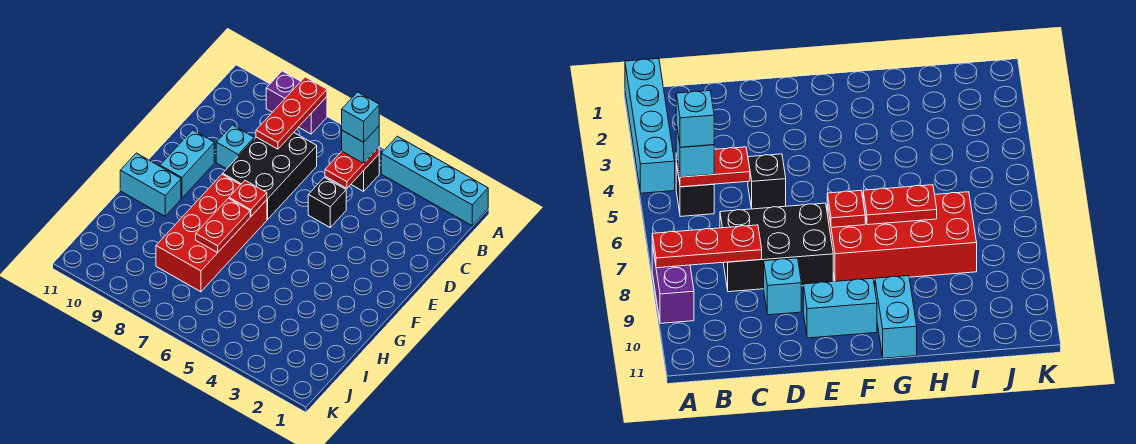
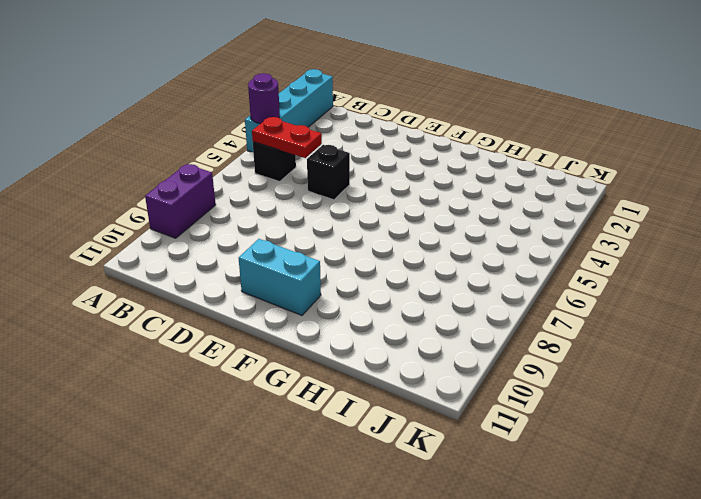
purple 1x1 round brick [248,73,280,124] -> none
none -> black 2x3 brick [223,133,317,219]
none -> cyan 1x1 brick [216,125,254,169]
none -> red 2x4 brick [156,174,267,292]

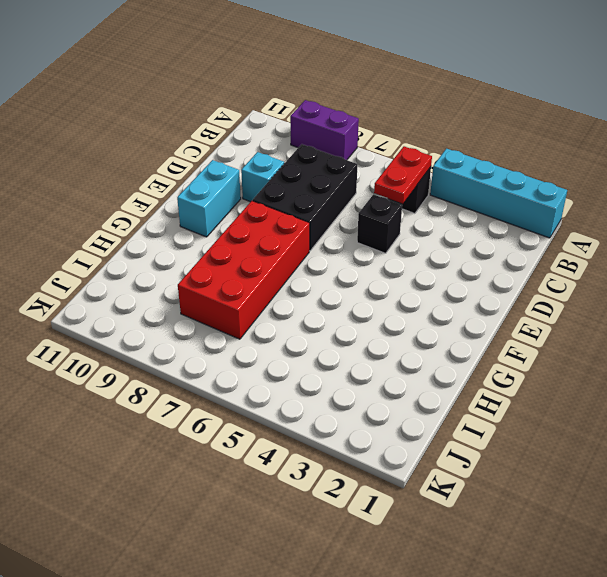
none -> cyan 1x2 brick [120,153,181,216]
none -> red 1x3 plate [256,77,327,149]
none -> red 1x1 plate [229,180,267,216]

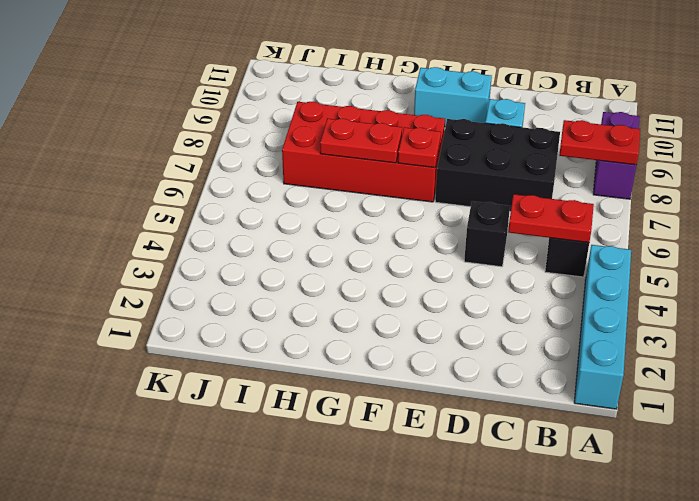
red 1x2 plate [559,120,640,165] -> red 1x3 plate [256,77,327,149]
none -> cyan 1x2 brick [120,153,181,216]
none -> cyan 1x1 brick [342,126,379,163]
none -> cyan 1x1 brick [342,92,379,142]

